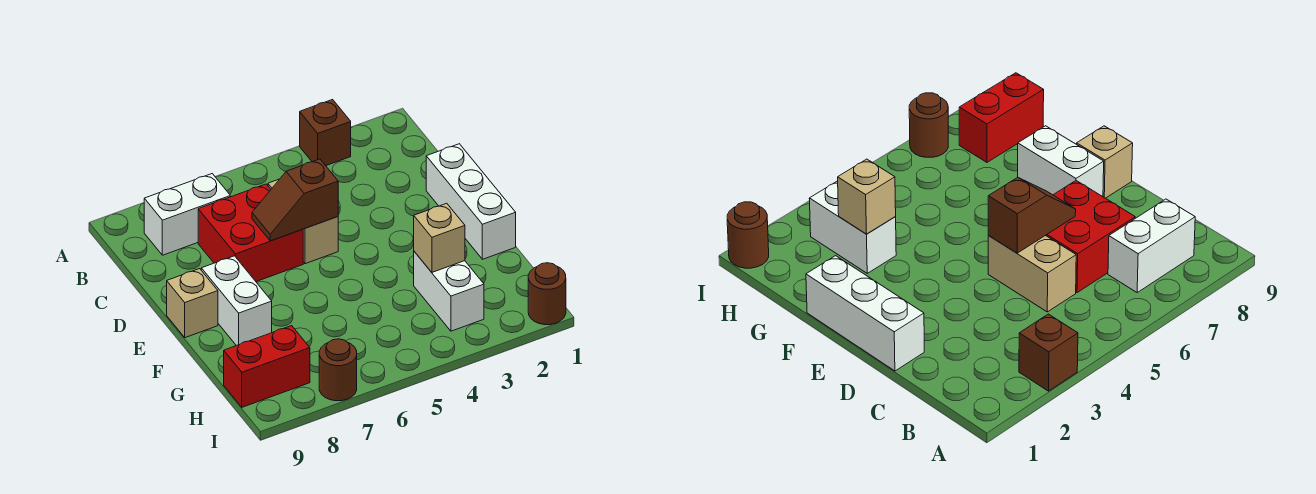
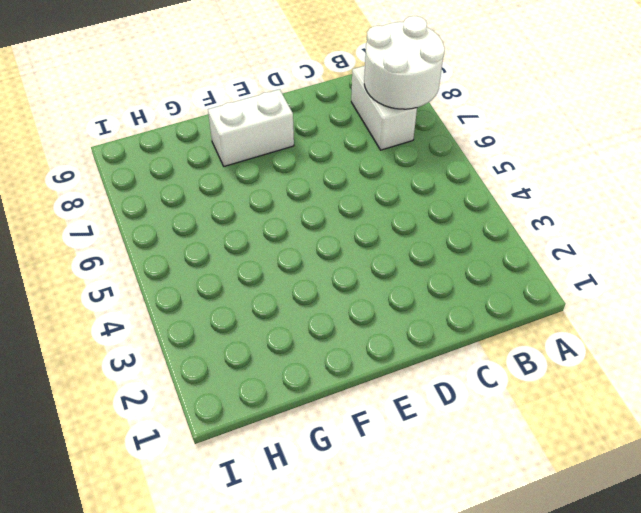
white 2x2 round brick [364,16,445,109] -> none
none -> brown 1x1 brick [300,100,351,166]
none -> tan 1x2 brick [268,179,338,264]
none -> red 2x2 brick [198,184,303,282]

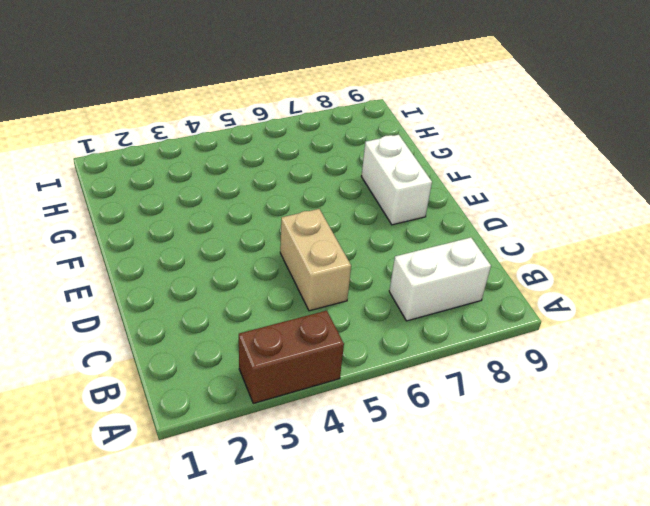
brown 1x2 brick [239,311,344,403] -> brown 1x1 brick [300,100,351,166]
none -> red 2x2 brick [198,184,303,282]
none -> white 1x3 brick [426,144,516,259]
none -> tan 1x1 brick [167,269,218,338]

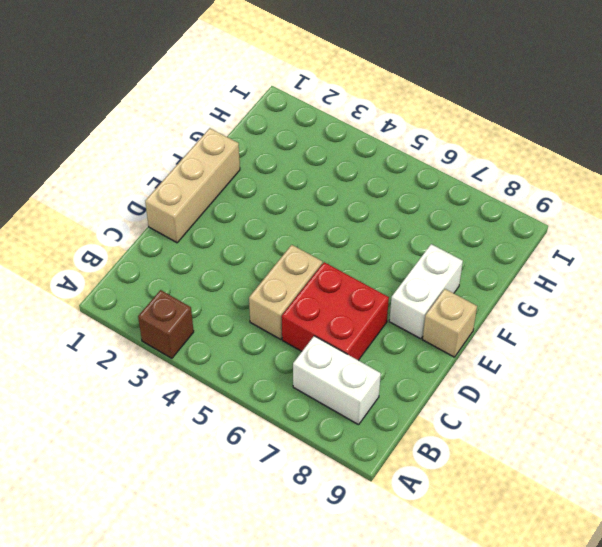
tan 1x3 brick [145,128,240,243] -> white 1x3 brick [426,144,516,259]
none -> white 1x2 brick [414,252,484,331]
none -> red 1x2 brick [224,326,310,407]
none -> brown 1x1 round brick [528,263,566,325]

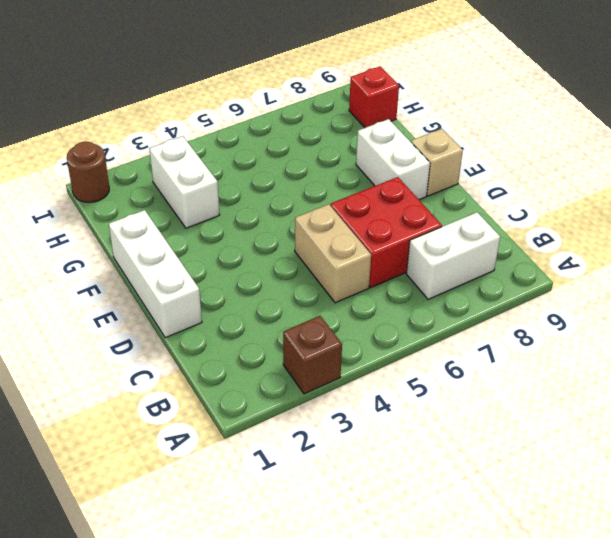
red 1x1 brick [349,66,399,128] -> red 1x2 brick [224,326,310,407]
none -> brown 1x1 round brick [319,339,357,401]
none -> brown 1x2 slope [252,159,338,241]
none -> tan 1x1 brick [414,203,465,272]

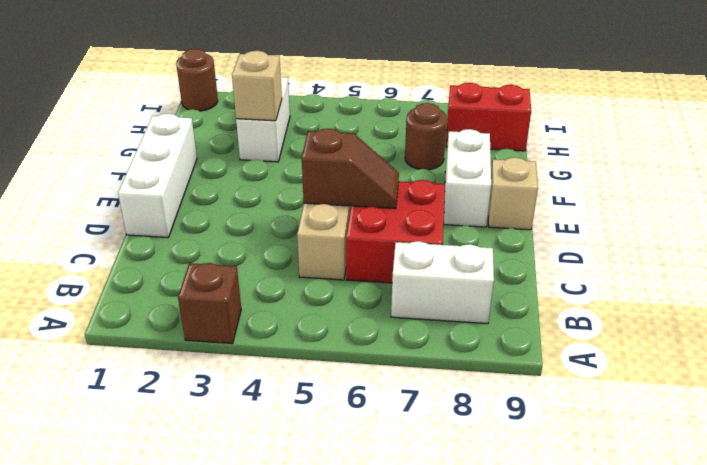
brown 1x1 round brick [405,103,447,170] -> brown 1x1 round brick moved to [319,339,357,401]

